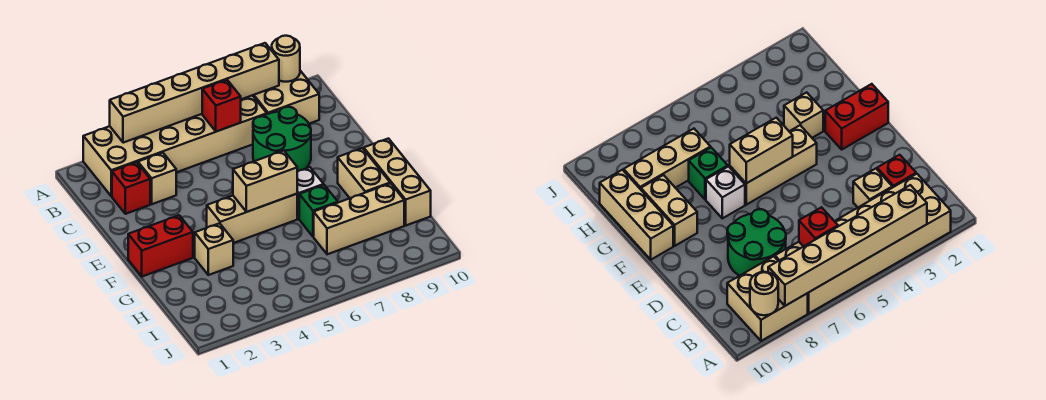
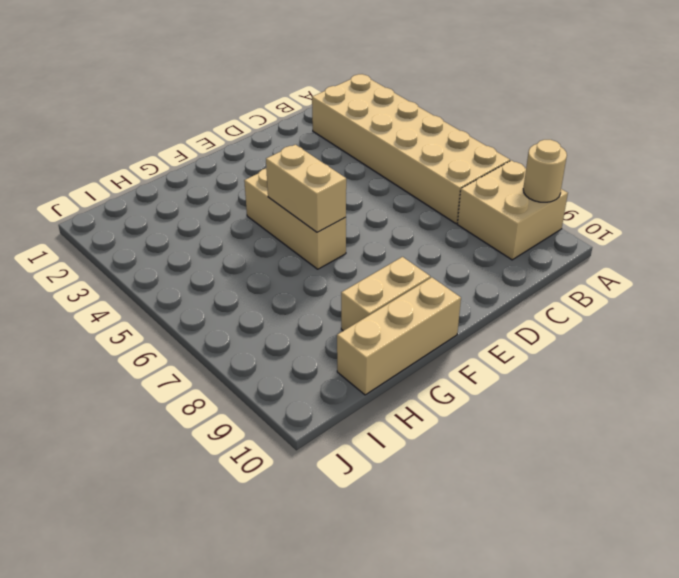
none -> red 1x1 brick [112,162,150,214]
none -> tan 1x1 brick [138,153,176,204]
none -> green 2x2 round brick [253,107,311,172]

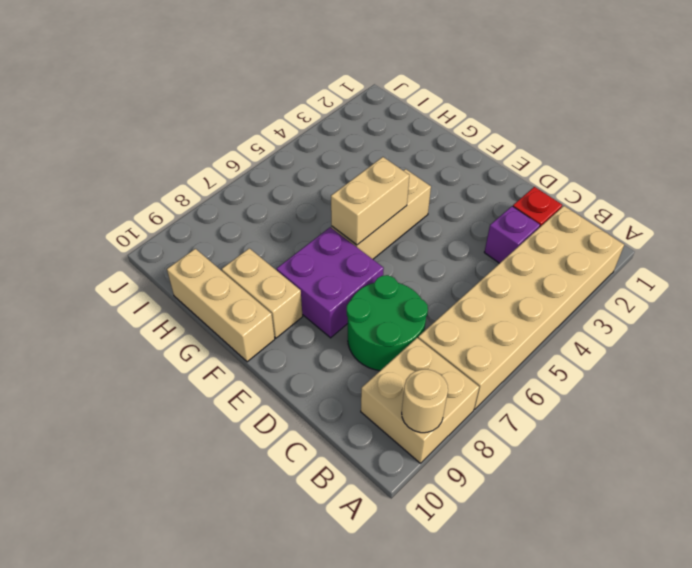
purple 1x1 brick [484,206,540,263] -> tan 1x1 brick [138,153,176,204]
purple 2x2 brick [277,227,384,338] -> white 1x1 brick [297,167,324,219]
none -> red 1x2 brick [128,215,193,276]
none -> tan 1x1 brick [195,223,233,275]
none -> green 1x1 brick [299,185,338,237]

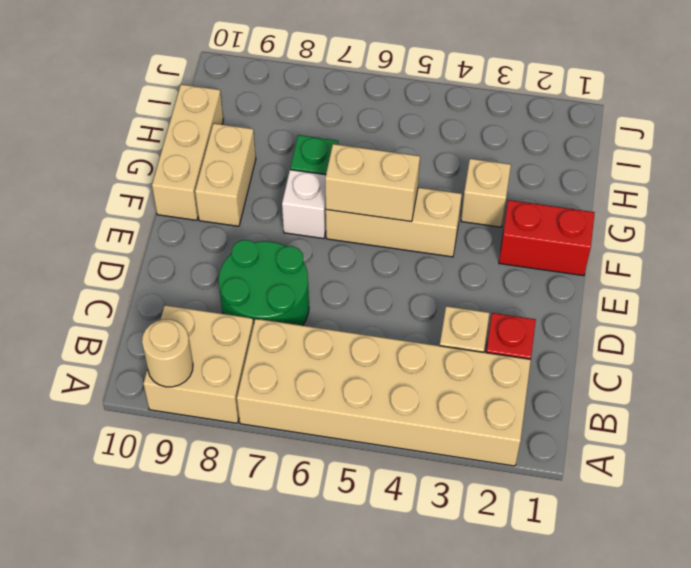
none -> tan 1x3 brick [314,183,404,254]
none -> tan 1x6 brick [110,43,279,143]
none -> red 1x1 brick [202,80,241,132]

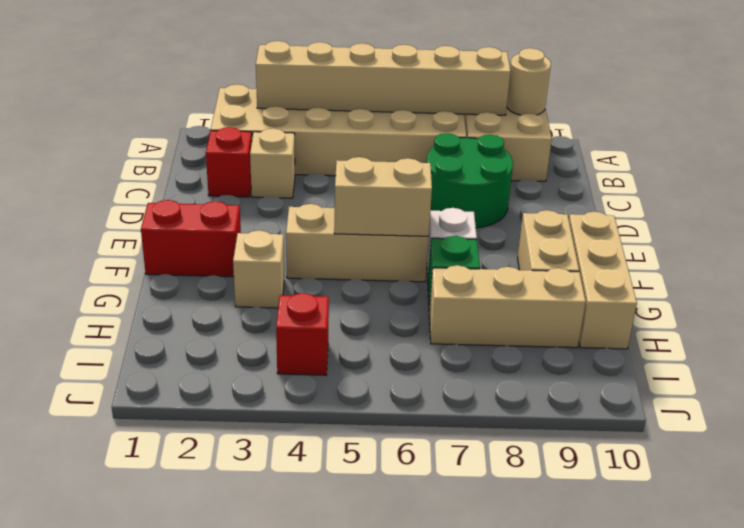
red 1x1 brick [276,293,329,375] -> red 1x1 brick moved to [202,80,241,132]

